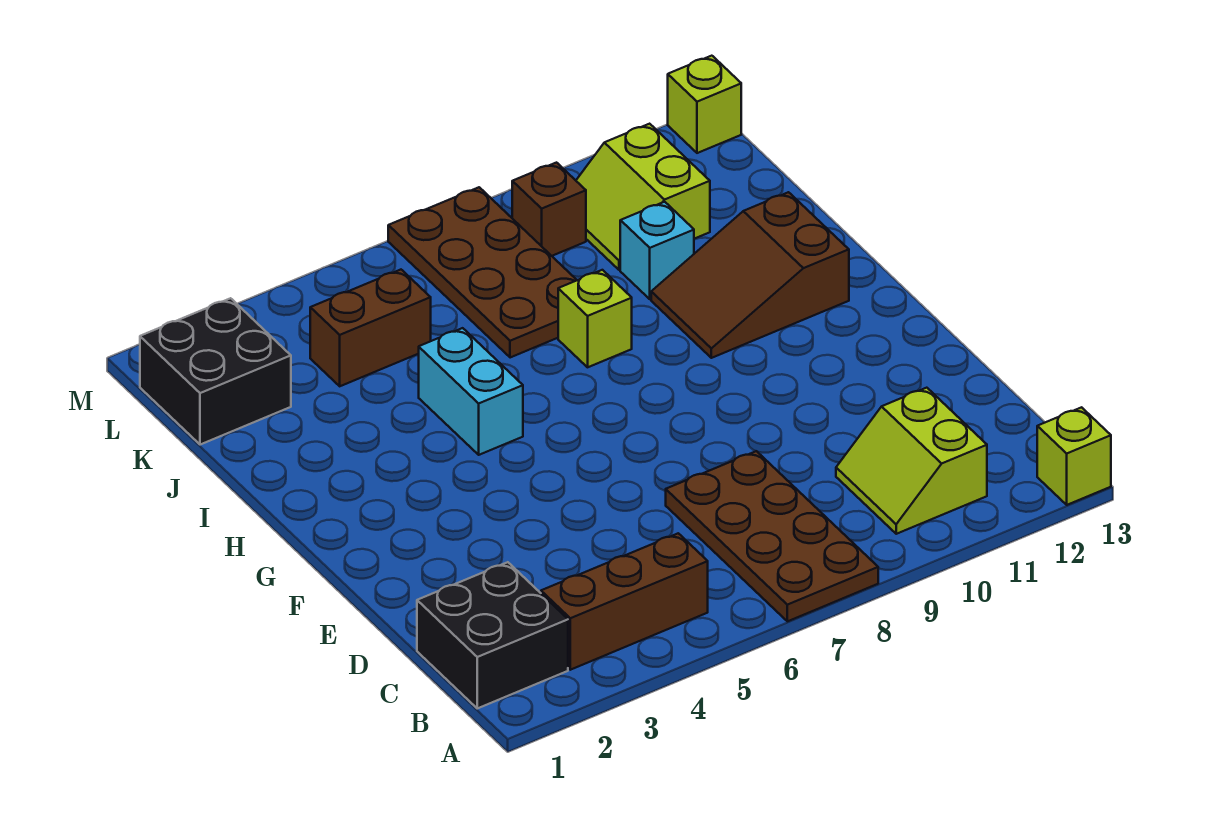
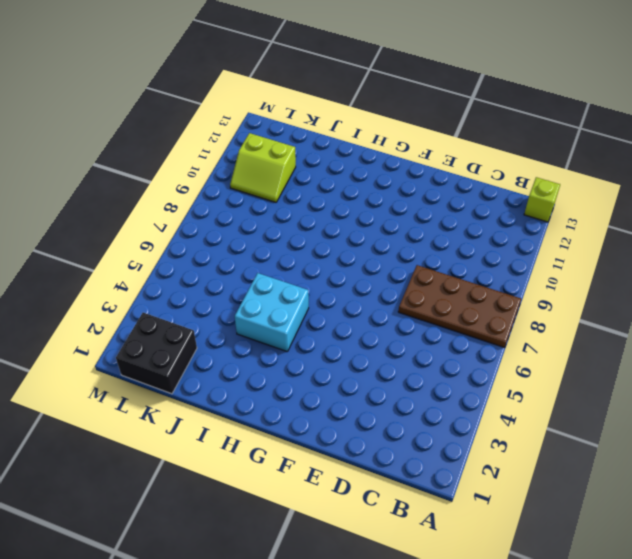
cyan 2x2 brick [235,273,309,352] -> cyan 1x2 brick [419,328,523,455]
none -> black 2x2 brick [417,562,568,708]
none -> brown 1x3 brick [541,533,708,670]
none -> lime 2x2 slope [836,388,987,534]

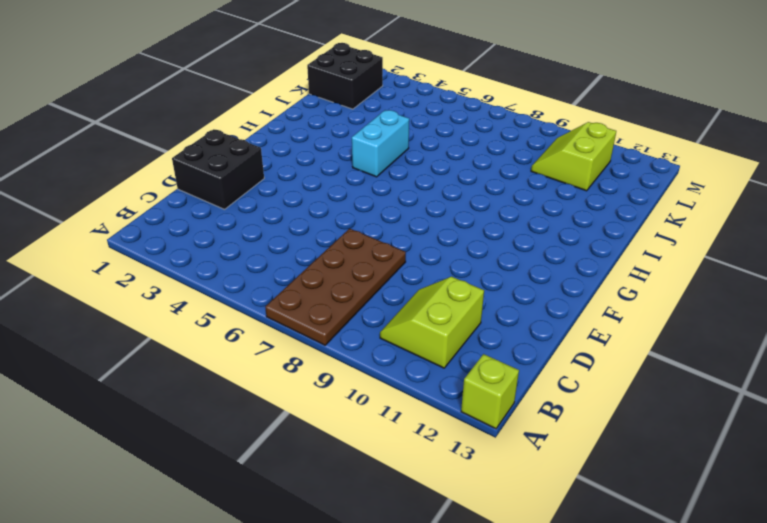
black 2x2 brick [172,129,264,209] -> black 2x2 brick moved to [417,562,568,708]
none -> brown 1x3 brick [541,533,708,670]
none -> brown 2x3 slope [651,192,849,358]
none -> lime 1x1 brick [558,270,632,367]

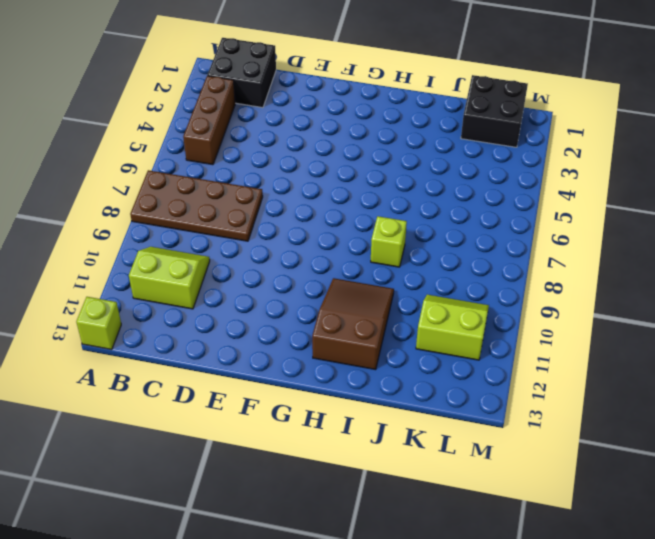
none -> cyan 1x2 brick [419,328,523,455]
none -> brown 2x4 plate [388,187,577,358]
none -> cyan 1x1 brick [620,202,694,299]

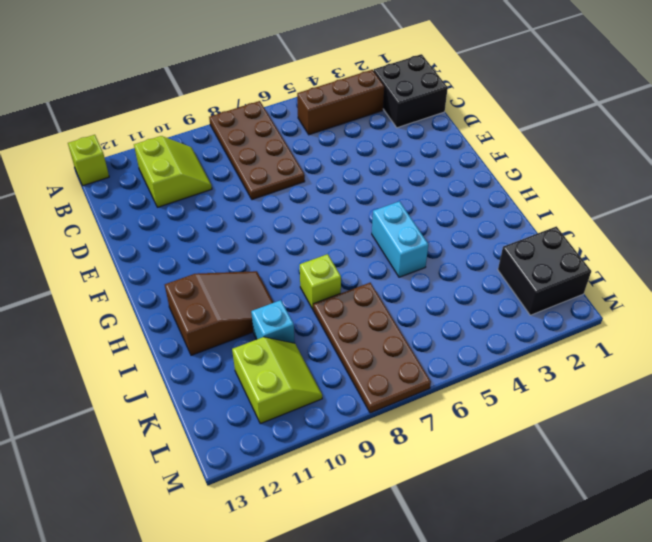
none -> brown 1x2 brick [310,270,431,386]
none -> brown 1x1 brick [512,163,586,256]
none -> lime 1x1 brick [668,56,741,153]

